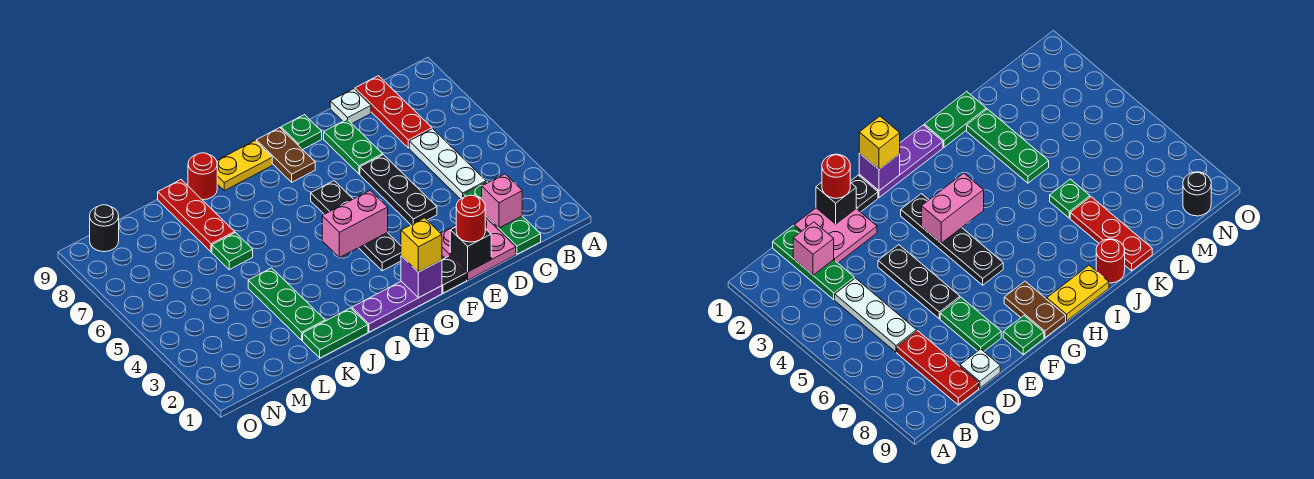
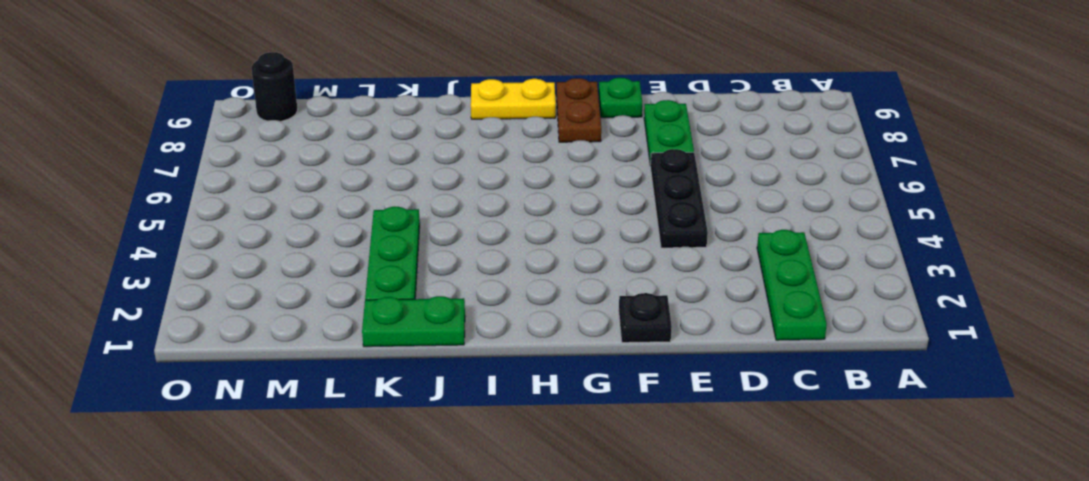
none -> white 1x3 plate [409,129,486,199]
none -> red 1x3 plate [355,76,432,148]
none -> pink 2x2 plate [441,217,516,280]

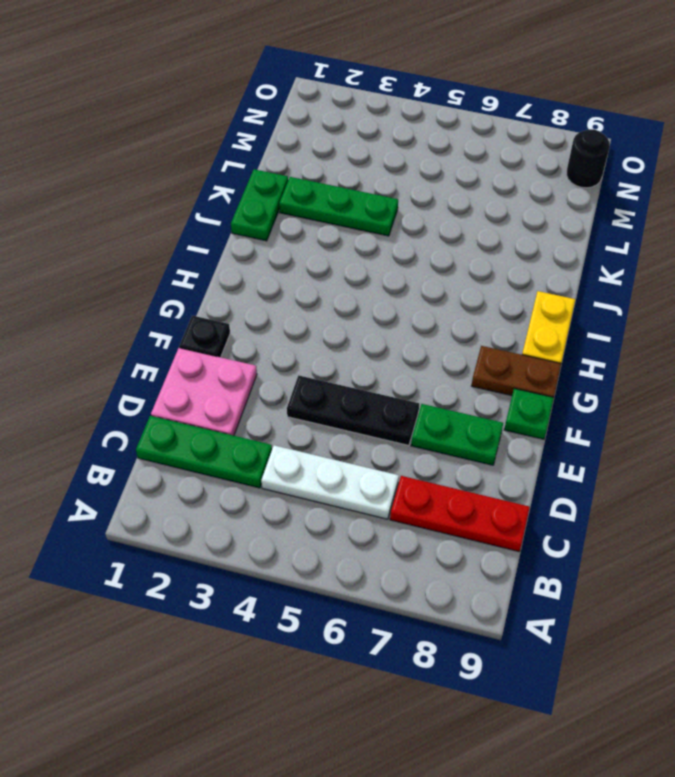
none -> white 1x1 plate [330,89,371,123]
none -> purple 1x3 plate [352,281,442,332]
none -> black 1x4 plate [311,181,401,271]

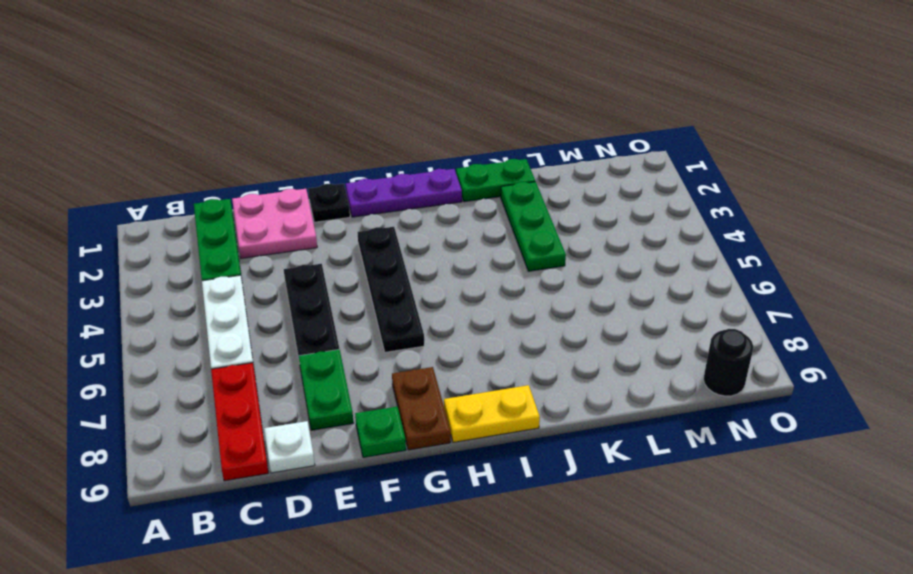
none -> red 1x1 round brick [188,153,217,200]
none -> green 1x1 plate [212,233,253,270]
none -> red 1x3 plate [158,180,235,252]

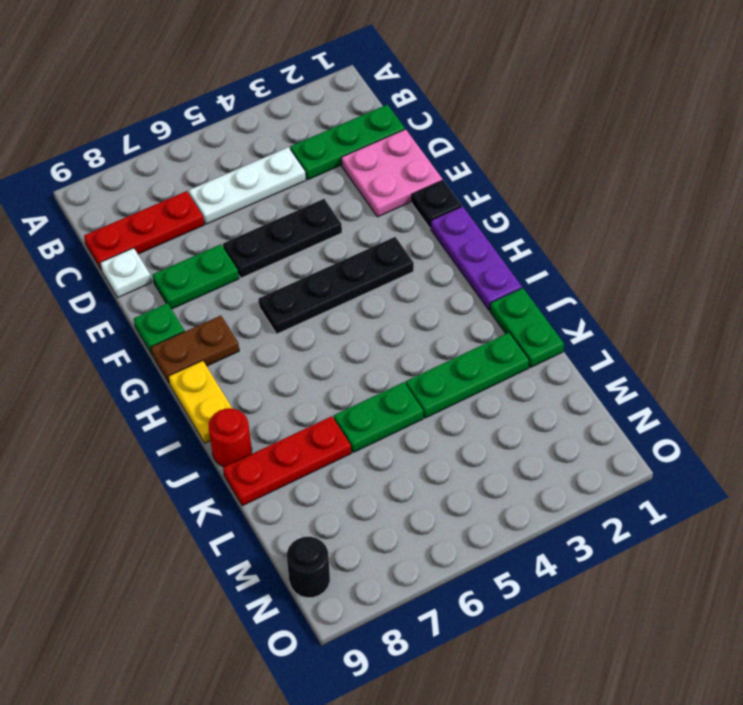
green 1x2 plate [334,382,423,453] -> green 1x1 plate [212,233,253,270]
none -> pink 1x1 brick [482,174,522,228]
none -> black 1x1 brick [450,227,491,272]
none -> purple 1x1 brick [401,256,442,298]

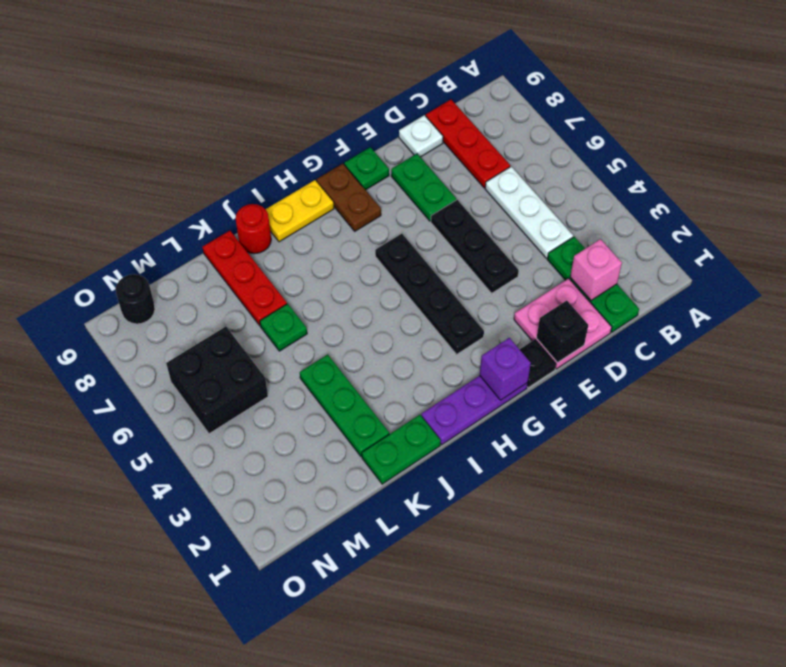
black 2x2 brick [166,327,268,434] -> none
none -> pink 1x2 brick [322,190,388,258]
none -> red 1x1 round brick [456,195,485,242]
none -> yellow 1x1 brick [401,218,442,272]

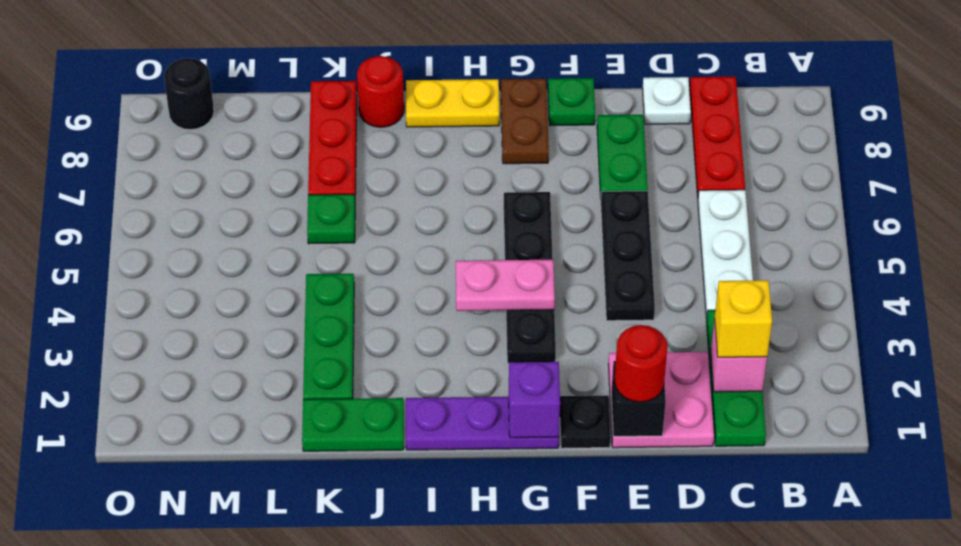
yellow 1x1 brick [715,280,772,357] -> yellow 1x1 brick moved to [401,218,442,272]
pink 1x2 plate [456,260,555,311] -> pink 1x2 brick [322,190,388,258]

